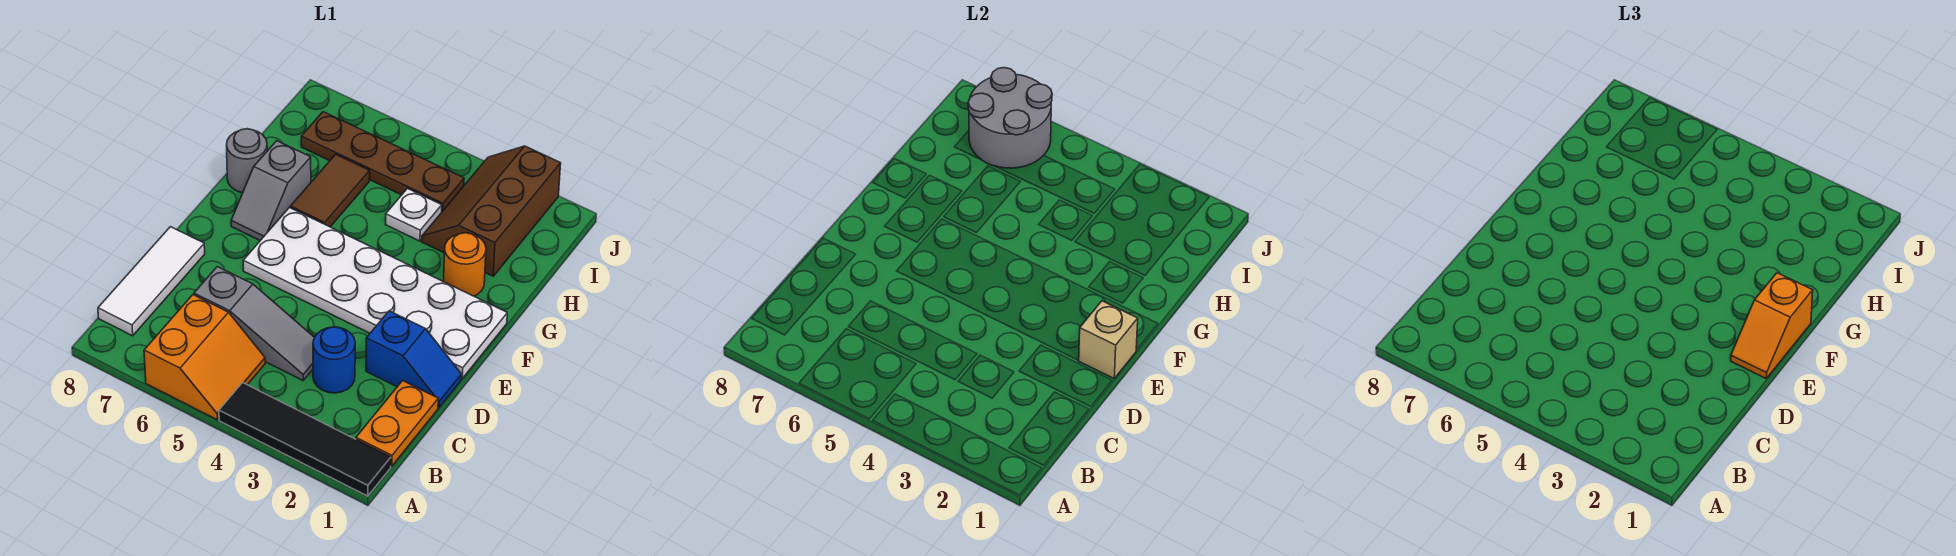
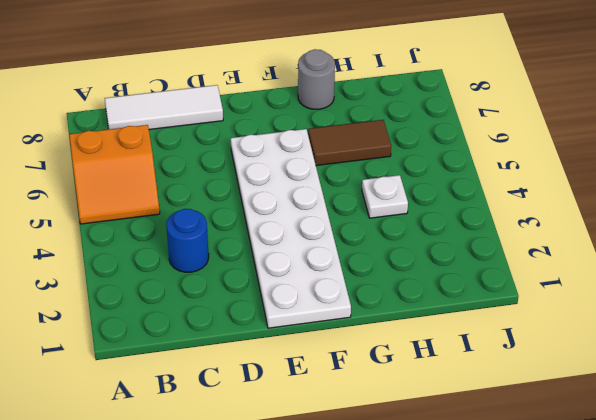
none -> black 1x4 tile [219,383,391,496]
none -> orange 1x2 plate [356,381,438,466]
none -> grey 1x3 slope [194,267,315,380]

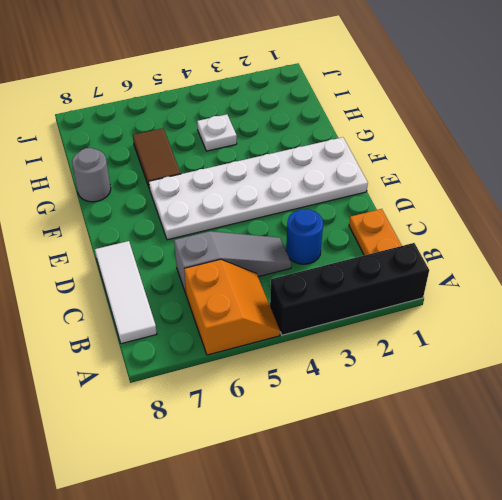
black 1x4 brick [270,243,429,335] -> black 1x4 tile [219,383,391,496]
none -> blue 1x2 slope [366,311,461,407]
none -> grey 1x2 slope [231,141,311,240]
none -> orange 1x1 round brick [444,233,486,296]

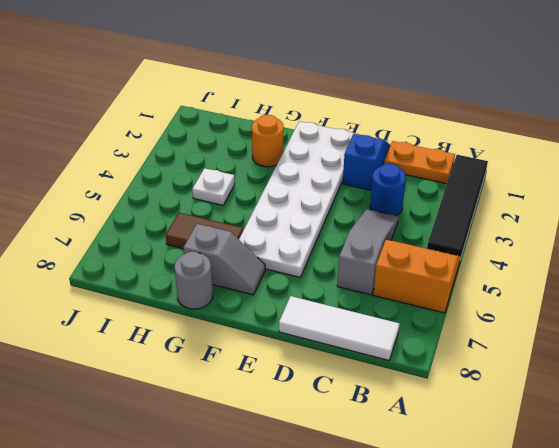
none -> brown 2x3 slope [422,146,561,276]
none -> brown 1x4 plate [301,112,464,211]
none -> tan 1x1 brick [1078,301,1138,378]

